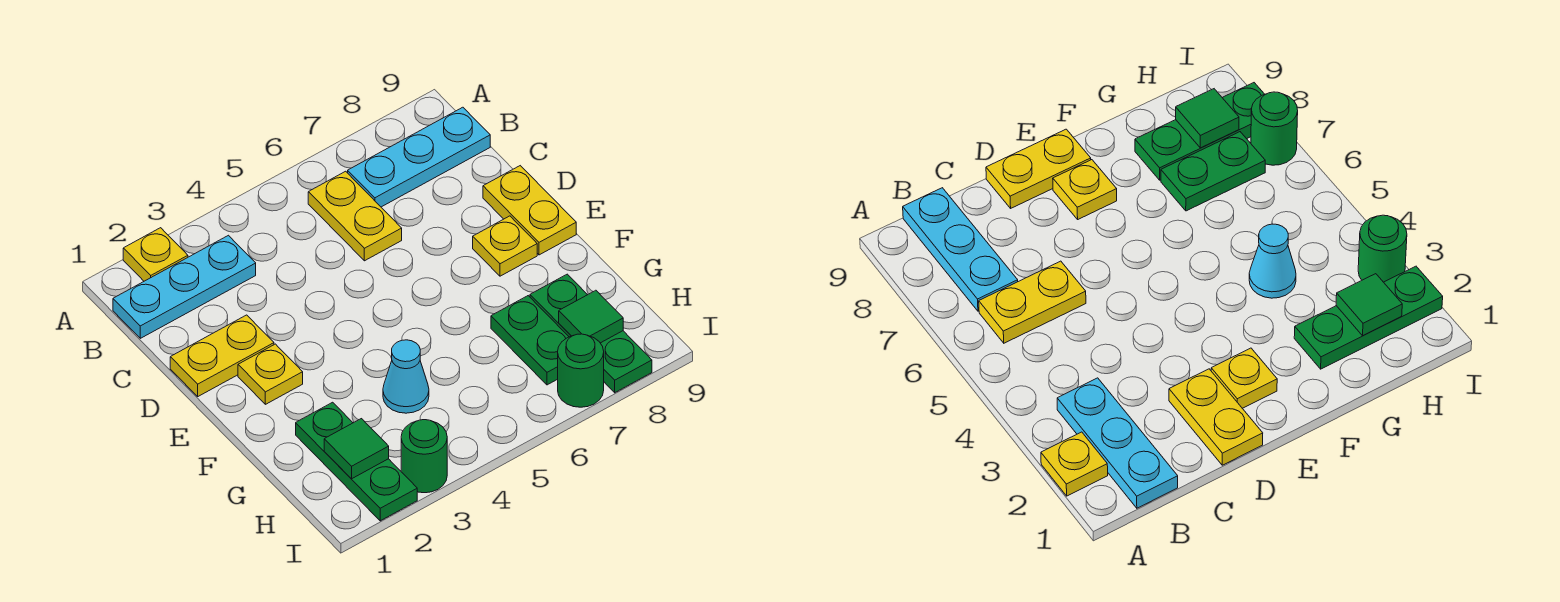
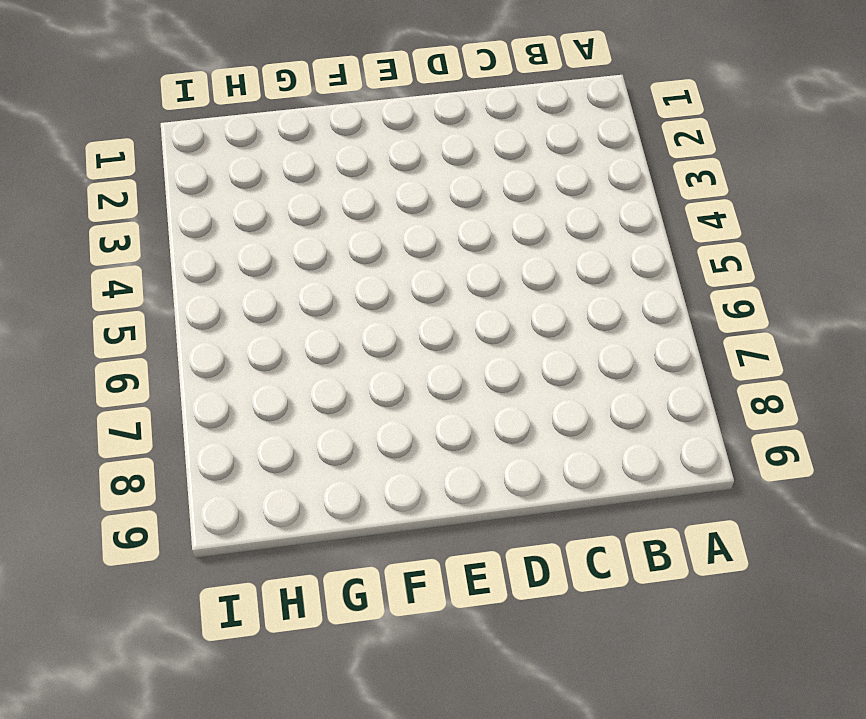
none -> yellow 1x1 plate [123,228,188,281]
none -> cyan 1x3 plate [113,235,256,338]
none -> yellow 1x2 plate [308,171,402,261]

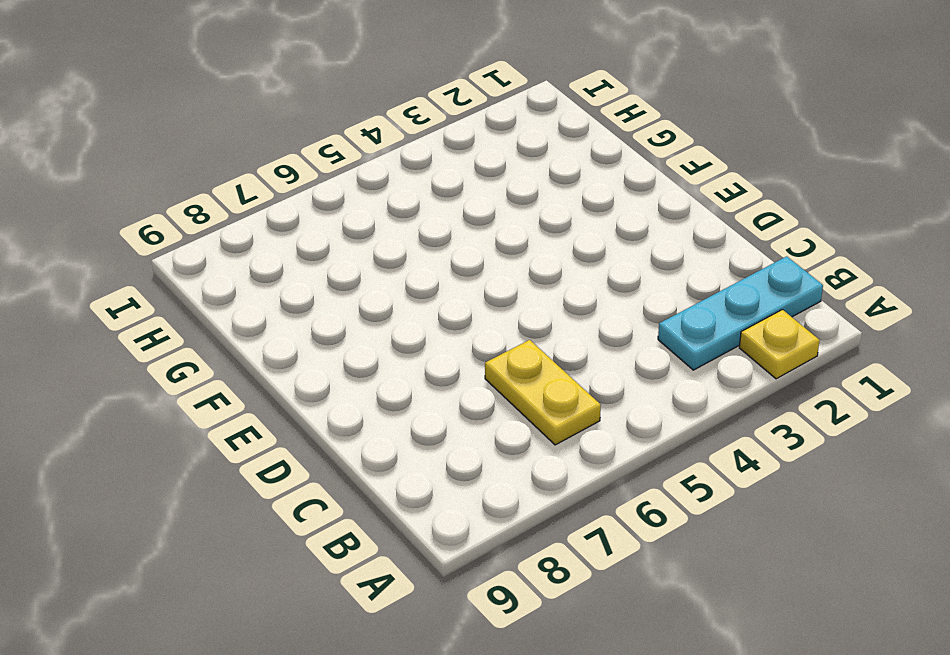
none -> cyan 1x3 plate [348,107,490,207]
none -> yellow 1x2 plate [170,315,274,396]
none -> yellow 1x2 plate [483,166,576,255]

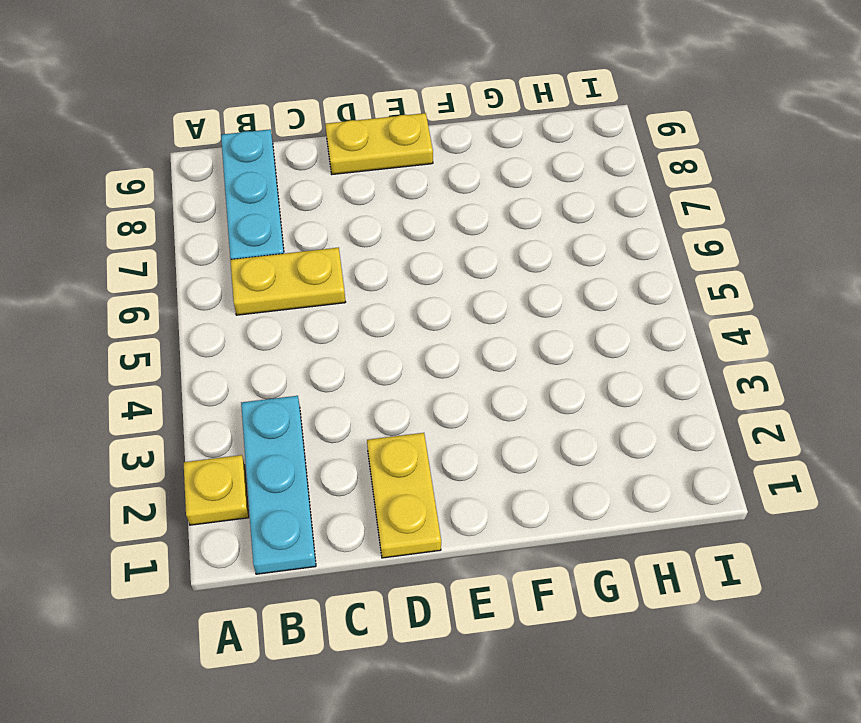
none -> yellow 1x1 plate [238,344,303,404]
none -> yellow 1x1 plate [473,216,537,276]
none -> green 1x3 plate [296,402,417,521]

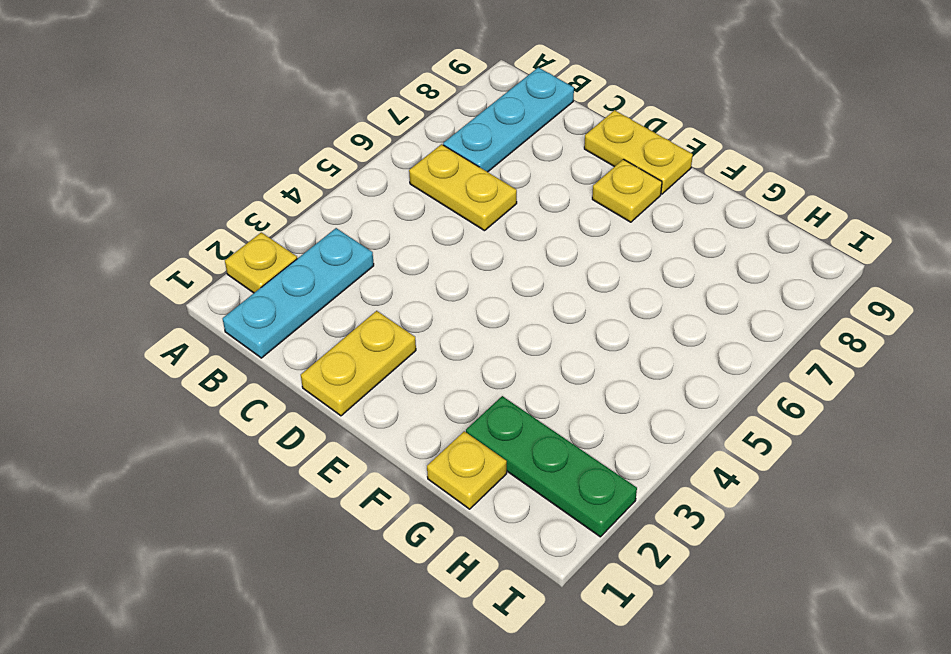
yellow 1x1 plate [427,431,507,509] -> yellow 1x1 plate moved to [238,344,303,404]
none -> cyan 1x1 cone [383,340,429,413]
none -> green 1x2 plate [491,296,569,385]
none -> green 1x3 plate [530,274,652,393]

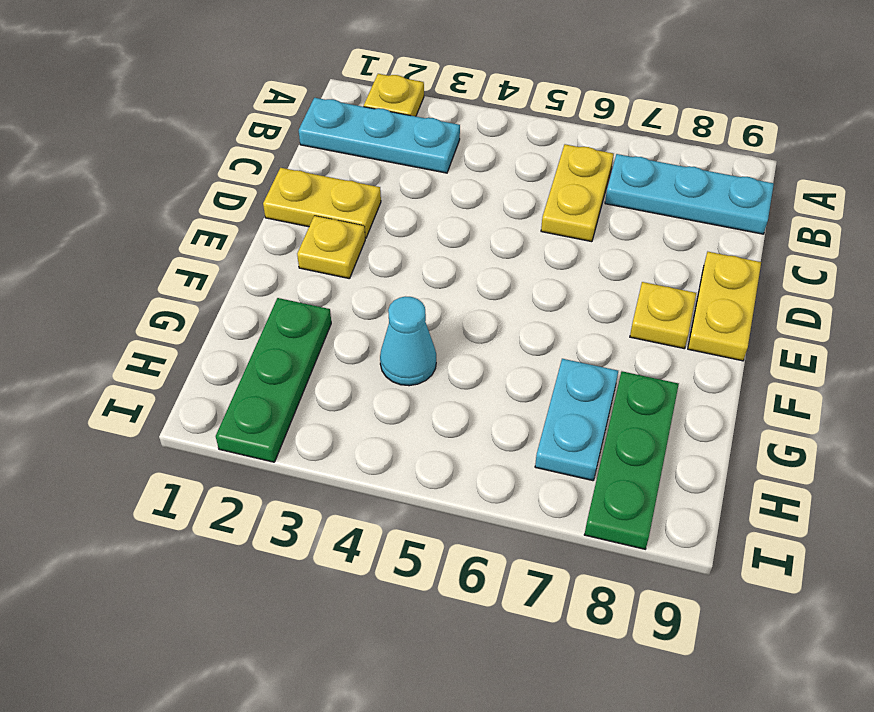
cyan 1x2 plate [535,359,618,481] -> green 1x2 plate [491,296,569,385]
none -> green 1x1 round brick [401,420,447,493]
none -> green 1x1 round brick [558,334,604,407]
none -> green 1x1 tile [324,419,389,479]

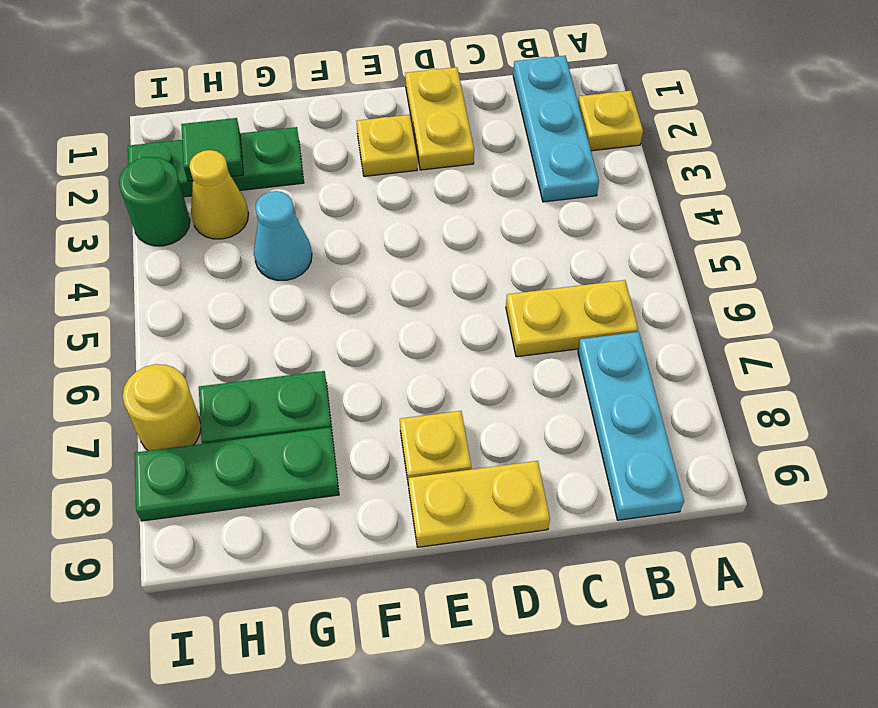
yellow 1x1 cone [189,150,248,239] -> none
yellow 1x1 round brick [123,364,201,451] -> green 1x1 round brick [558,334,604,407]
none -> green 1x1 tile [559,290,623,343]

